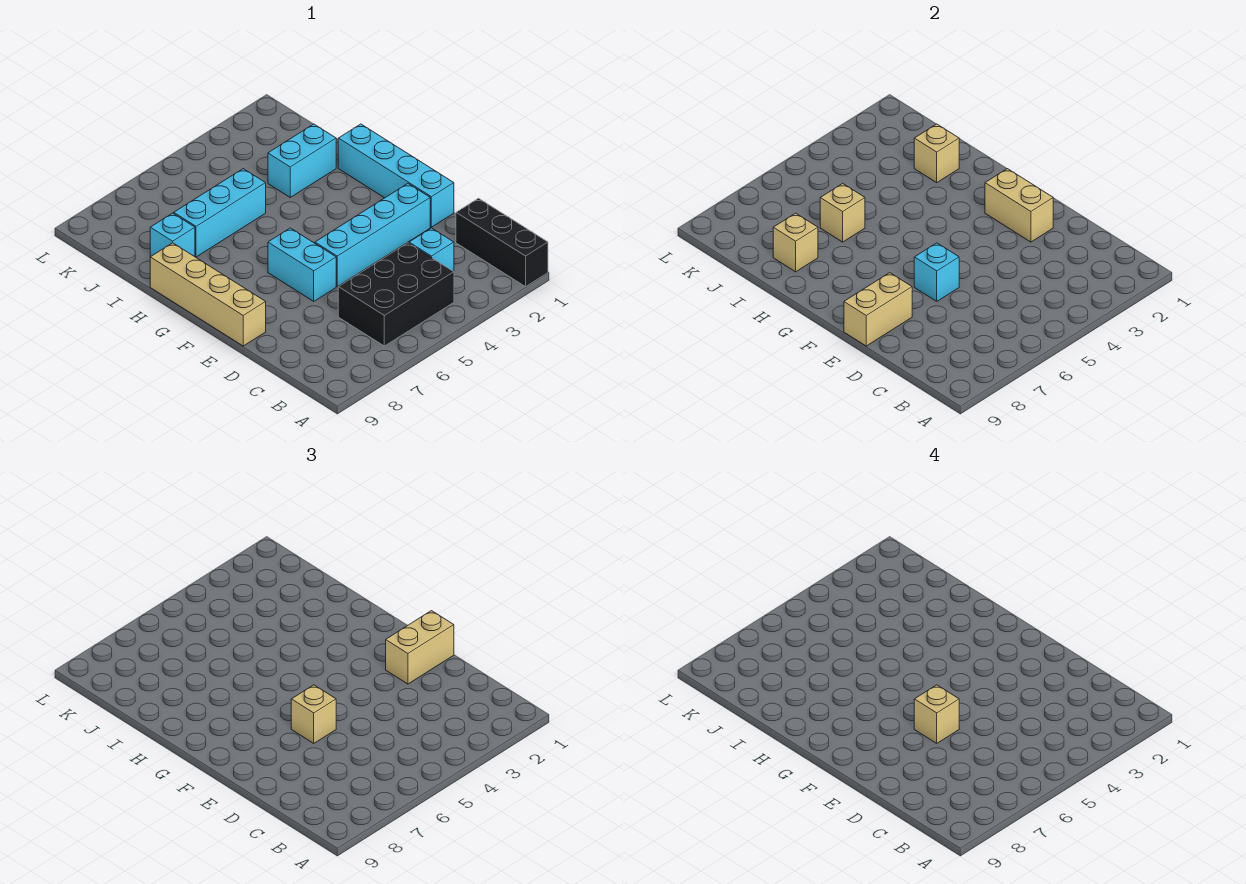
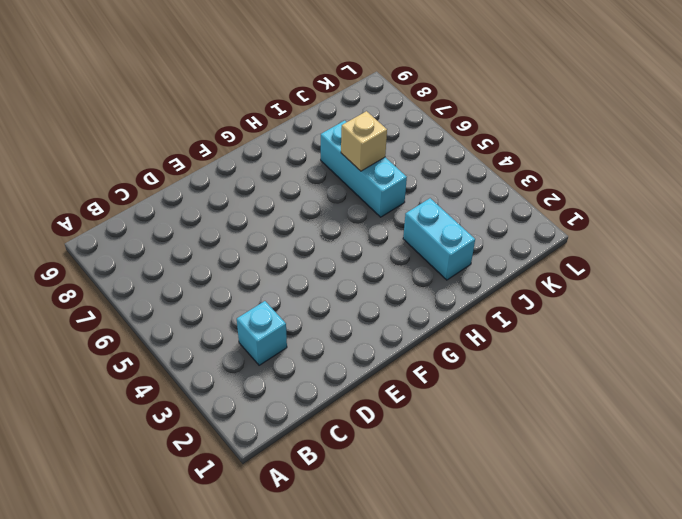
none -> black 1x3 brick [456,198,548,287]
none -> black 2x3 brick [338,243,454,346]
none -> cyan 1x4 brick [338,124,454,227]

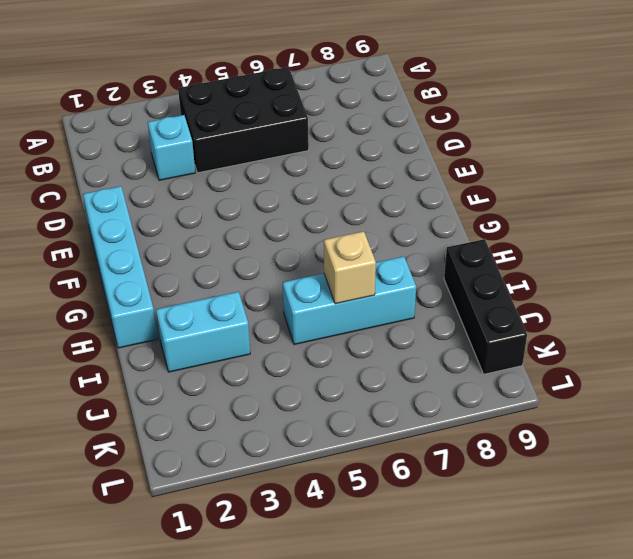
black 1x3 brick [444,239,527,374] -> black 1x3 brick moved to [456,198,548,287]
none -> cyan 1x4 brick [315,184,430,287]
none -> cyan 1x2 brick [268,228,336,301]
none -> tan 1x4 brick [150,243,266,346]

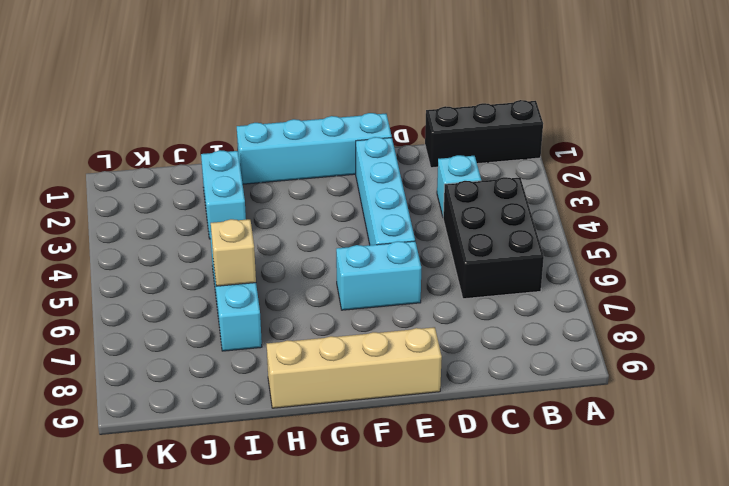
none -> cyan 1x1 brick [150,213,195,257]
none -> tan 1x2 brick [985,169,1053,242]
none -> cyan 1x1 brick [914,243,959,301]

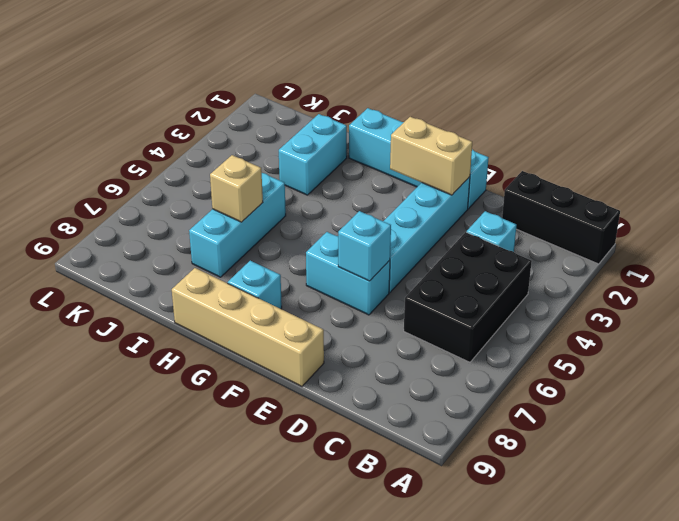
cyan 1x1 brick [228,261,282,309] -> cyan 1x1 brick moved to [150,213,195,257]
none -> tan 1x2 brick [844,273,912,346]
none -> tan 1x1 brick [914,124,959,183]
none -> tan 1x1 brick [773,213,818,272]

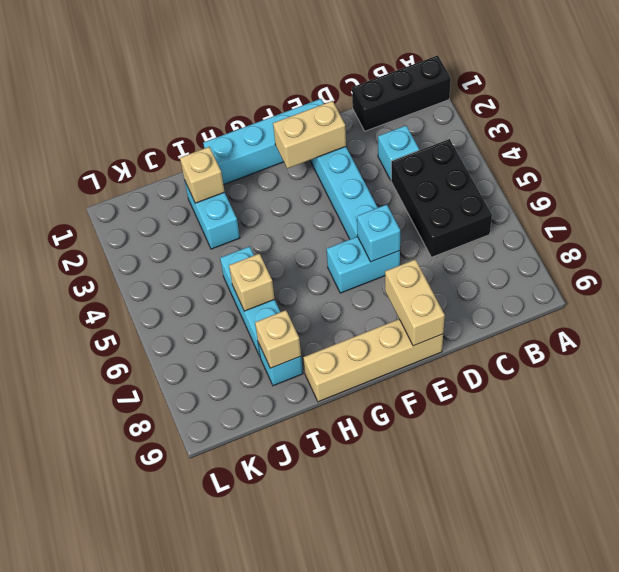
none -> tan 1x2 brick [386,611,454,684]
none -> tan 1x1 brick [291,685,336,743]
none -> tan 1x1 brick [914,685,959,743]

